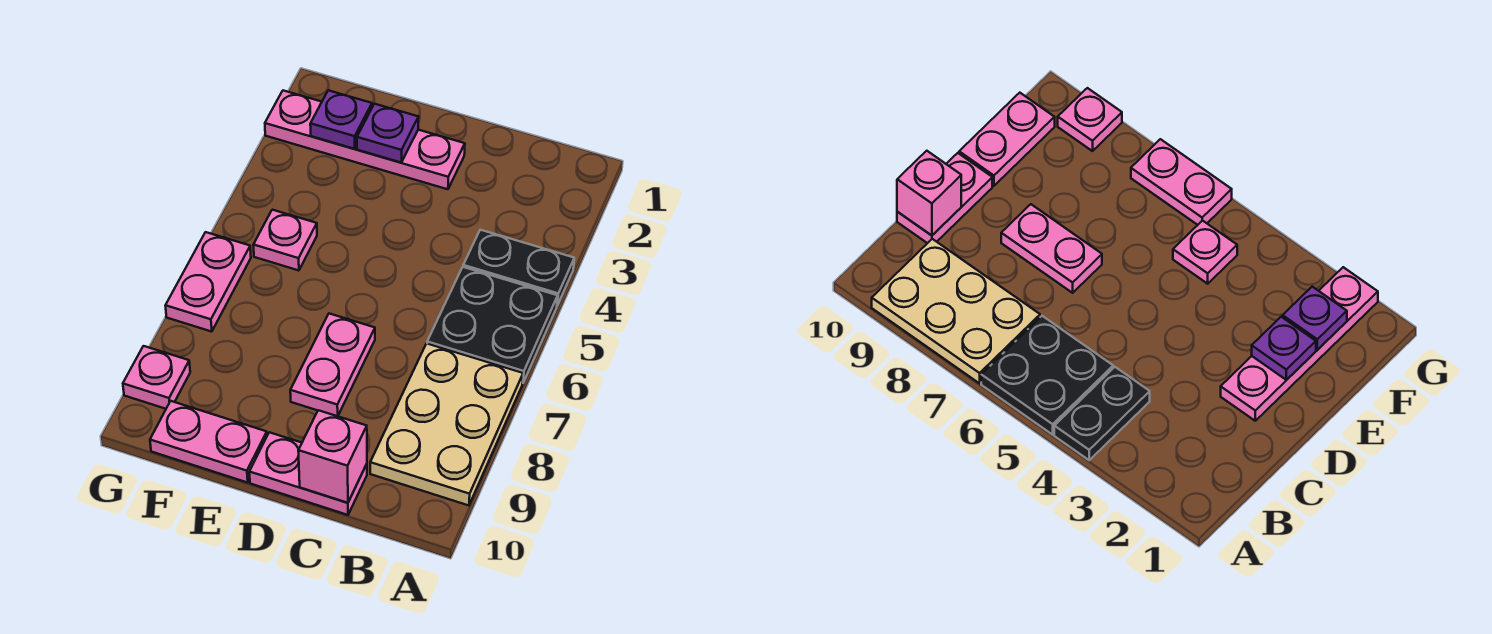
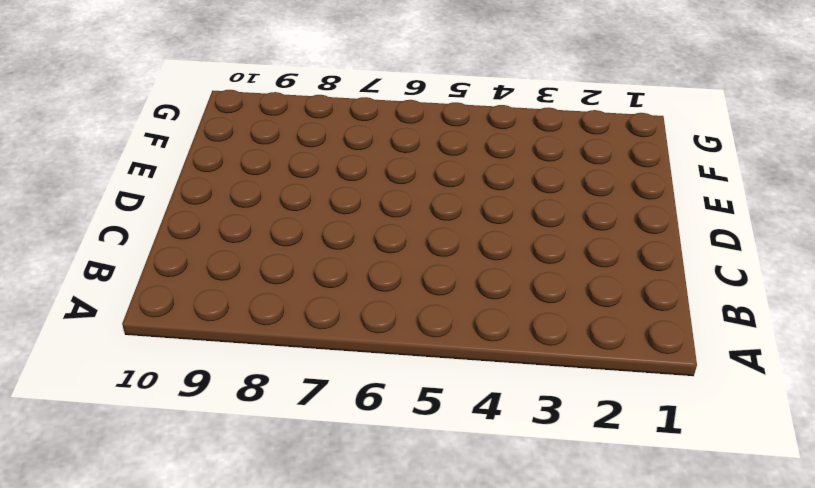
none -> black 1x2 plate [463,230,574,306]
none -> black 2x2 plate [427,267,558,382]
none -> tan 2x3 plate [370,344,523,505]

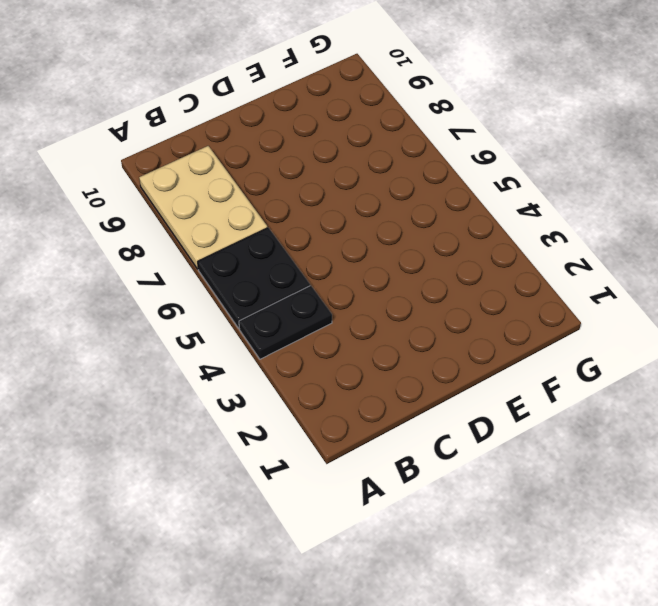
none -> pink 1x2 plate [249,432,367,515]
none -> pink 1x4 plate [265,91,465,189]
none -> pink 1x2 plate [290,314,375,416]

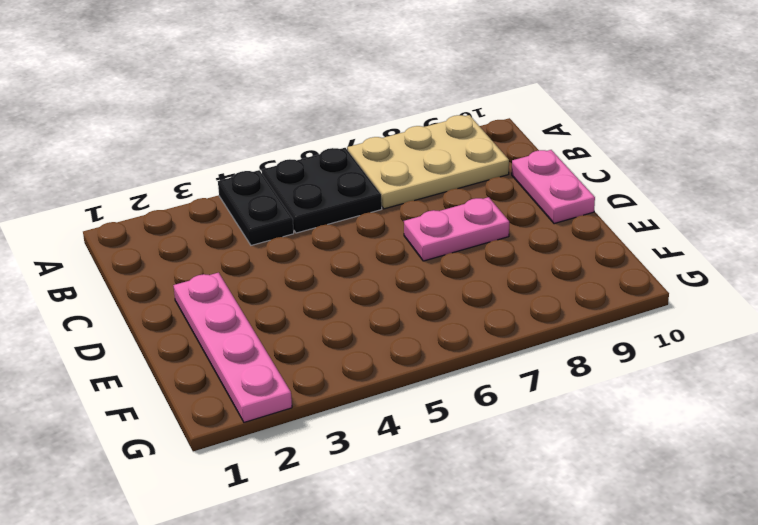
none -> pink 1x2 plate [150,401,267,483]
none -> pink 1x1 plate [254,210,317,271]
none -> pink 1x2 plate [165,232,251,332]

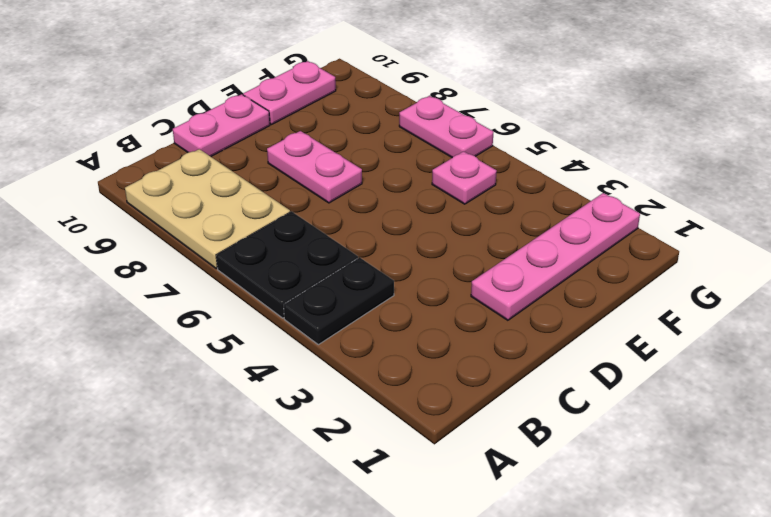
none -> pink 1x1 plate [123,346,190,409]
none -> pink 1x1 brick [298,410,367,503]
none -> purple 1x1 plate [357,104,419,162]

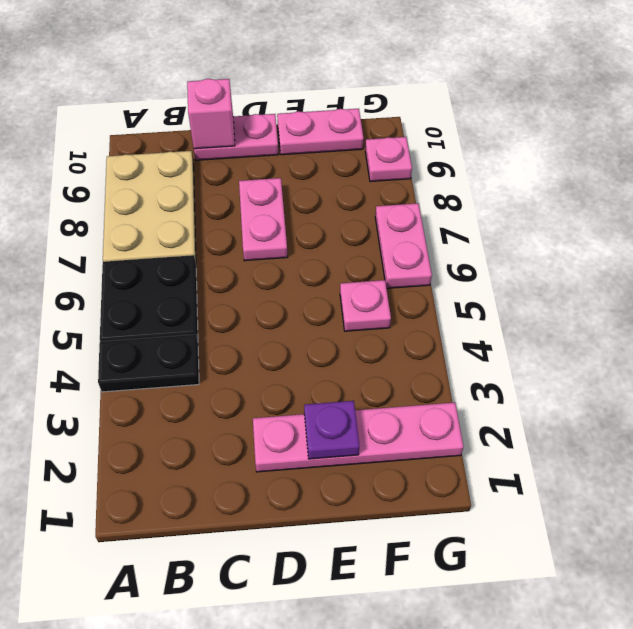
none -> purple 1x1 plate [310,90,372,149]

